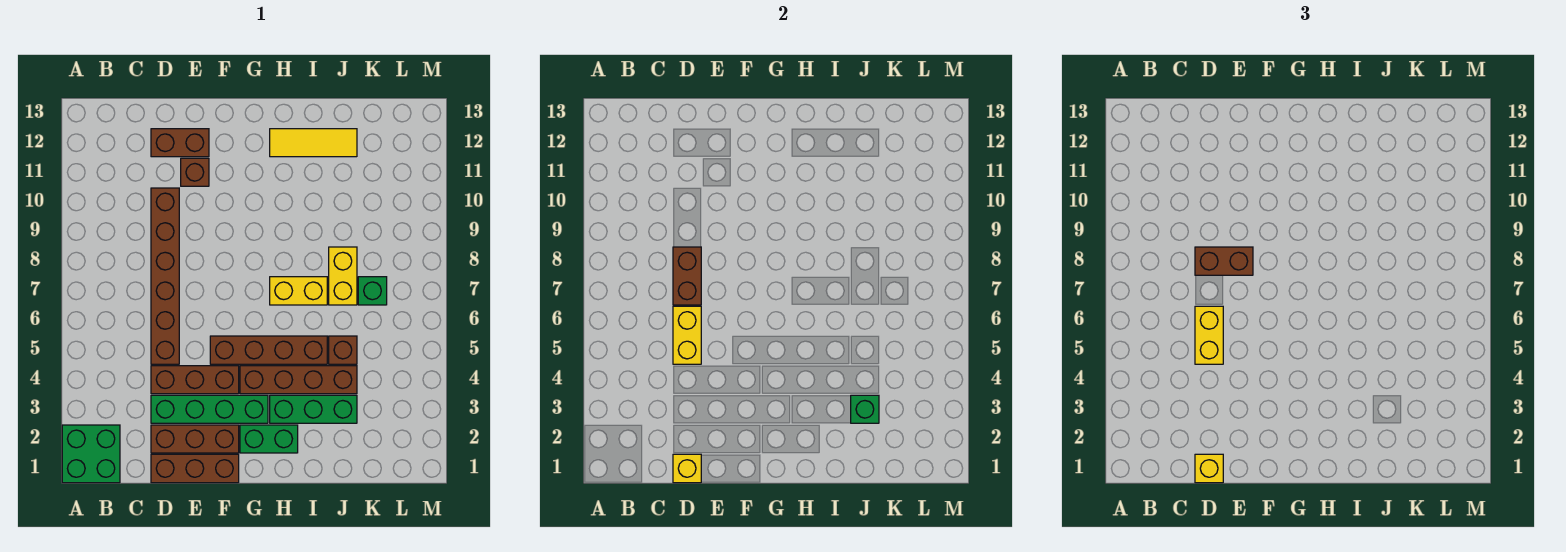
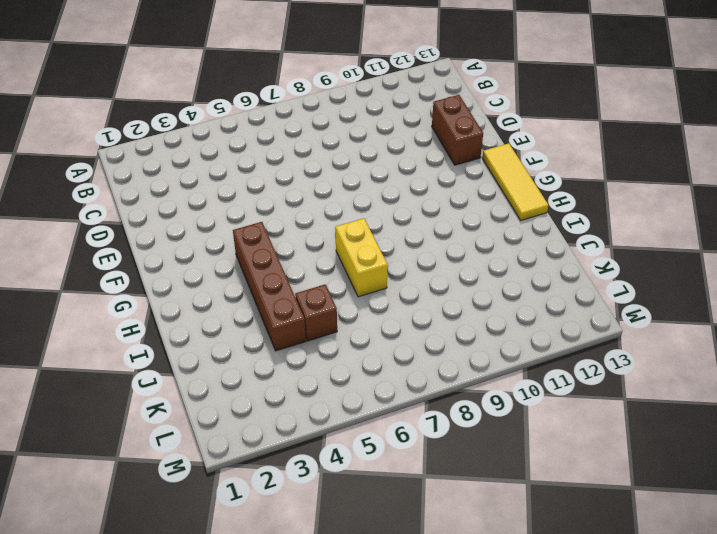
yellow 1x3 tile [482,143,548,220] -> yellow 1x3 tile moved to [270,129,357,157]
none -> green 2x2 brick [62,425,120,483]
none -> brown 1x3 brick [151,454,239,483]
none -> brown 1x3 brick [151,425,239,453]

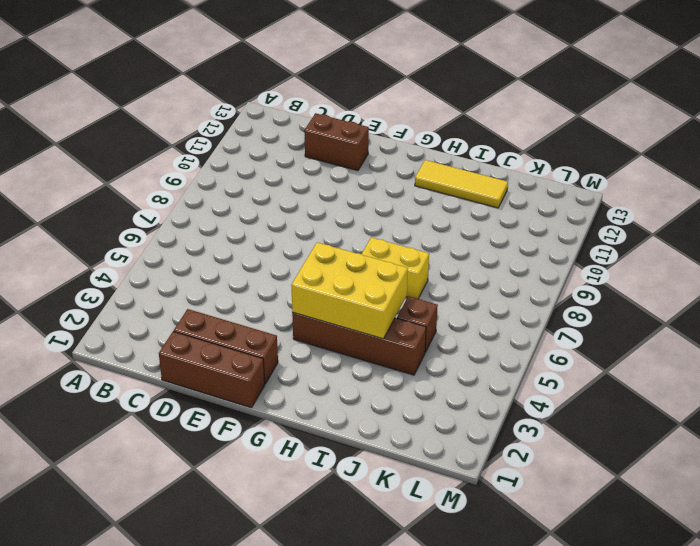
yellow 2x3 brick [291,242,408,339] -> none
none -> green 2x2 brick [62,425,120,483]
none -> green 1x4 brick [151,395,268,423]
none -> brown 1x3 brick [151,366,239,394]

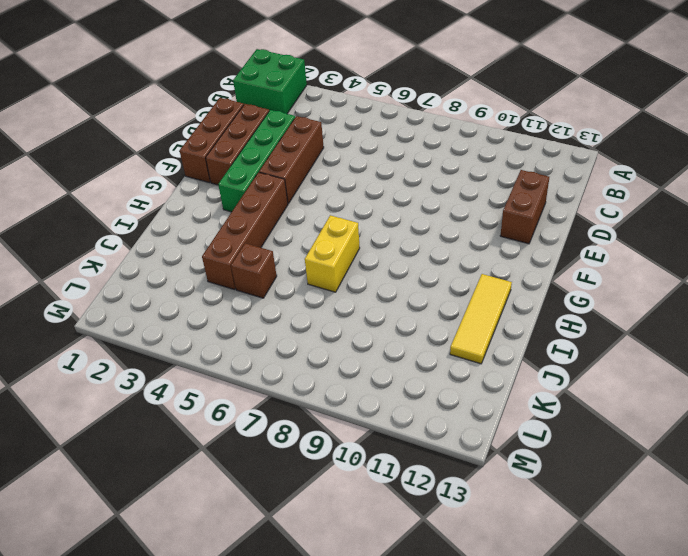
none -> brown 1x6 brick [151,188,179,364]
none -> brown 1x1 brick [181,158,209,186]
none -> brown 1x4 brick [210,336,327,364]

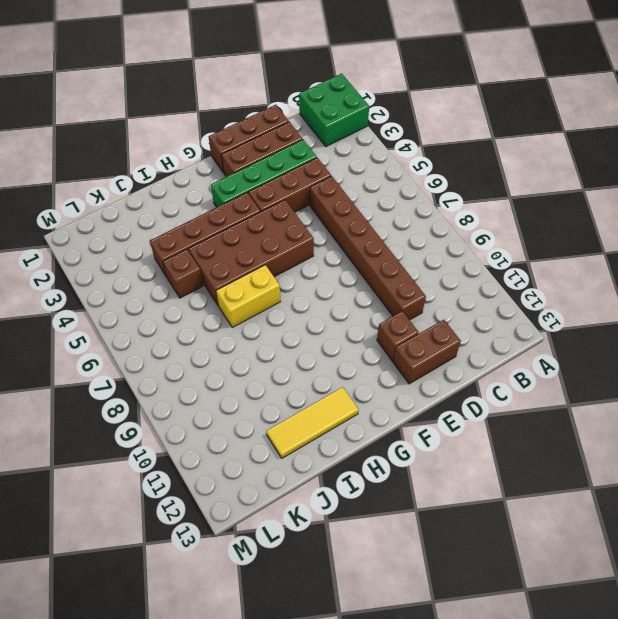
brown 2x4 brick [188,200,314,306] -> brown 1x4 brick [210,336,327,364]
none -> green 1x2 brick [240,425,298,453]
none -> green 1x3 brick [270,395,357,423]
none -> yellow 1x2 brick [329,247,357,305]

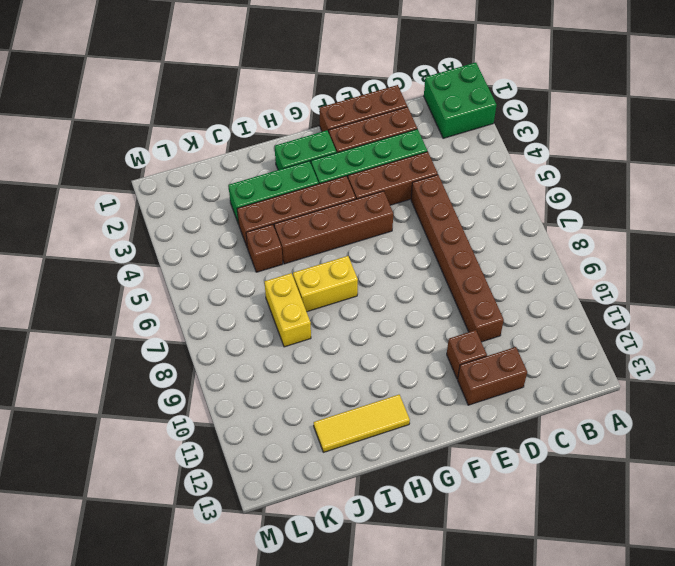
none -> green 1x1 brick [358,277,387,305]
none -> yellow 1x1 brick [673,454,701,483]
none -> yellow 1x2 brick [673,306,701,364]

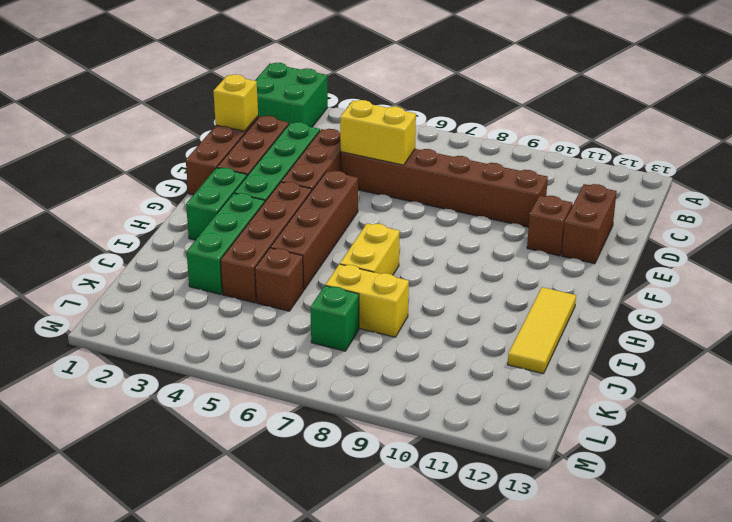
none -> brown 1x2 brick [673,247,701,305]
none -> green 1x1 brick [851,395,879,423]
none -> yellow 1x1 brick [1195,454,1223,483]

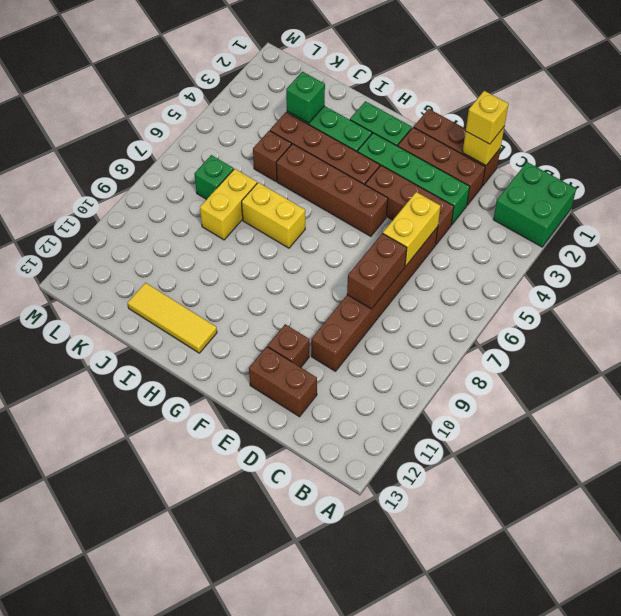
none -> yellow 1x2 brick [1195,306,1223,364]
none -> brown 1x2 brick [1195,247,1253,275]

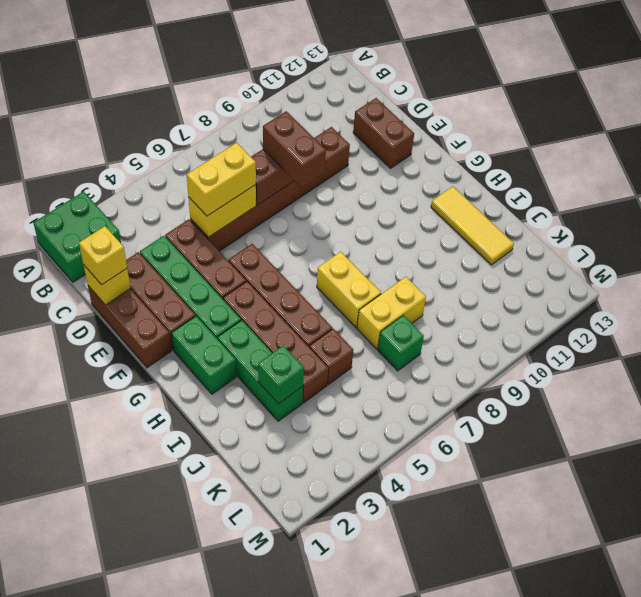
none -> brown 1x1 brick [181,158,209,186]

